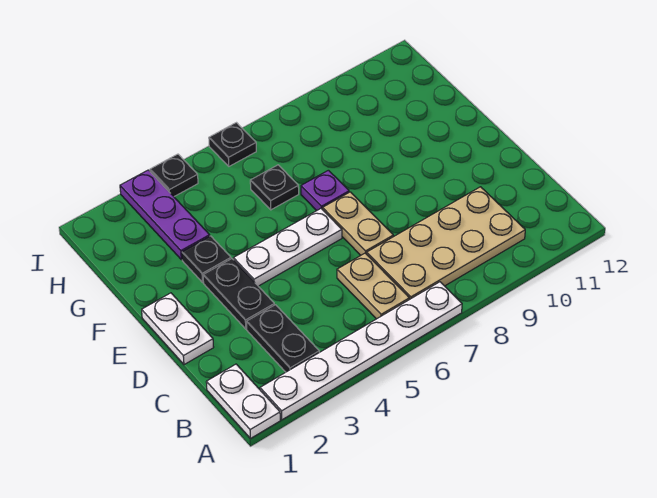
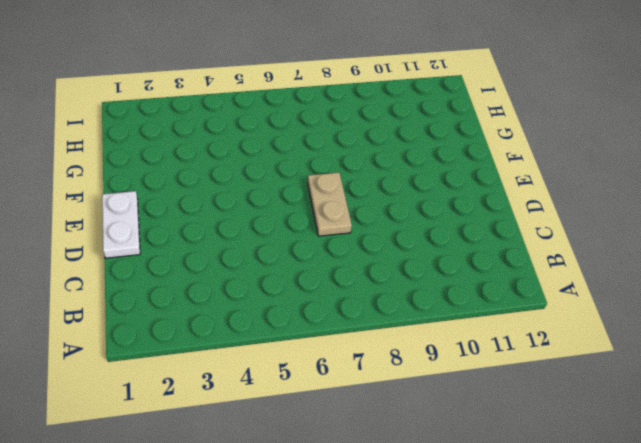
none -> white 1x2 plate [206,364,280,438]
none -> white 1x6 plate [260,282,462,420]
none -> black 1x2 plate [247,305,319,372]

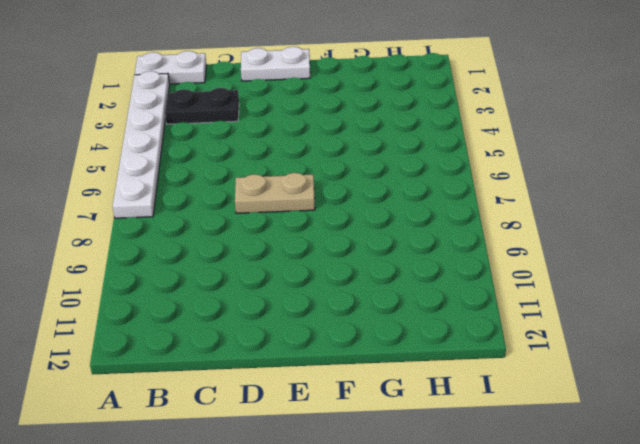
none -> tan 1x2 plate [337,253,409,319]
none -> tan 2x4 plate [367,187,525,299]
none -> black 1x2 plate [203,259,274,329]

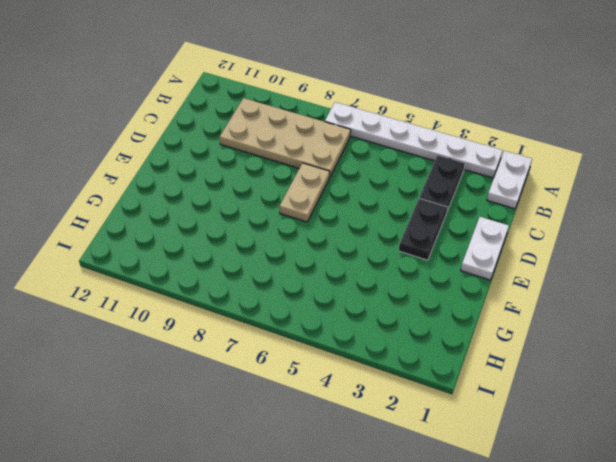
none -> tan 1x2 plate [337,253,409,319]
none -> white 1x3 plate [233,209,342,286]
none -> black 1x1 plate [182,236,231,282]

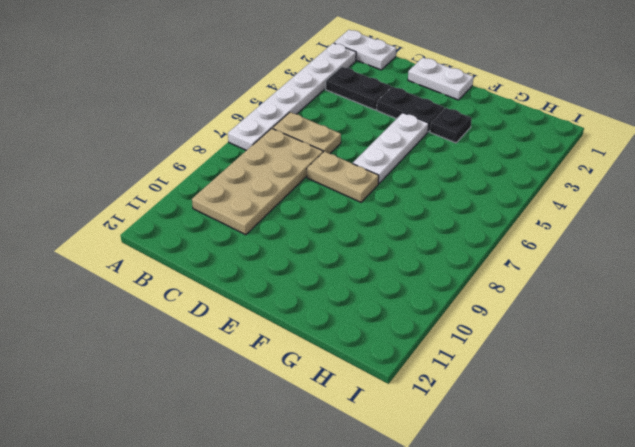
none -> purple 1x1 plate [301,170,349,211]
none -> purple 1x3 plate [120,170,210,260]
none -> black 1x1 plate [250,165,299,210]

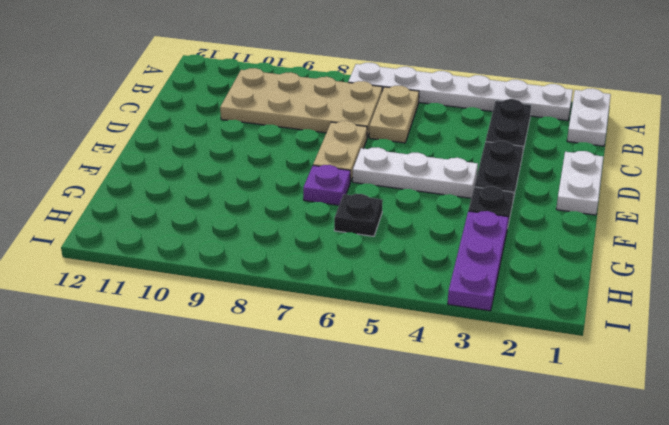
none -> black 1x1 plate [150,154,198,196]
none -> black 1x1 plate [209,123,256,166]

